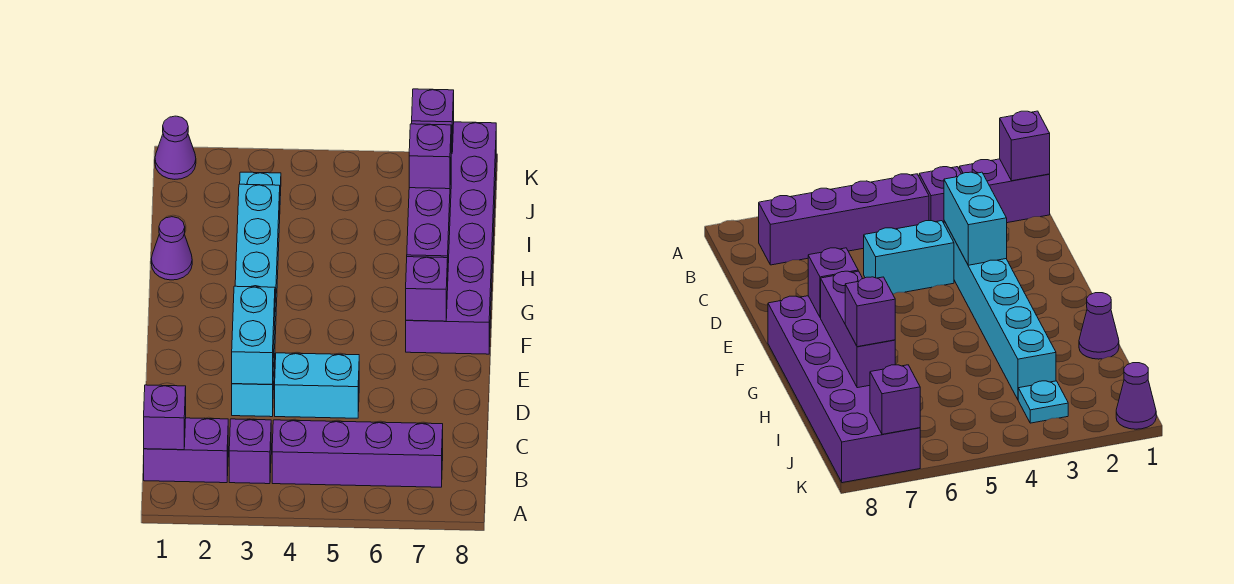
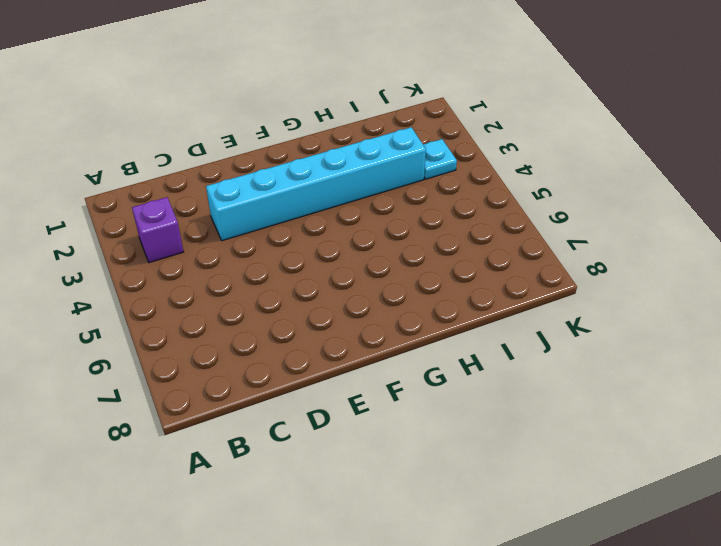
none -> purple 1x2 brick [144,418,228,483]
none -> purple 1x4 brick [272,420,443,487]
none -> cyan 1x2 brick [275,353,359,418]

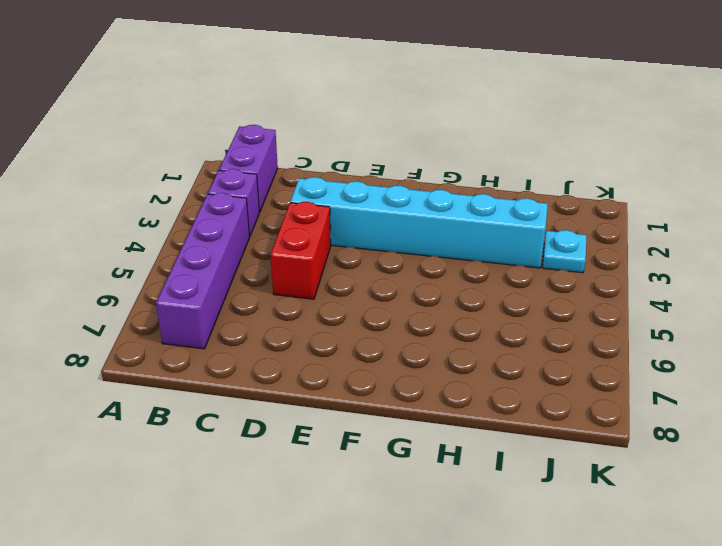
red 1x2 brick [271,202,331,299] -> cyan 1x2 brick [275,353,359,418]
none -> purple 2x6 brick [406,122,496,354]
none -> purple 1x1 cone [151,217,192,280]
none -> purple 1x1 cone [155,116,196,179]

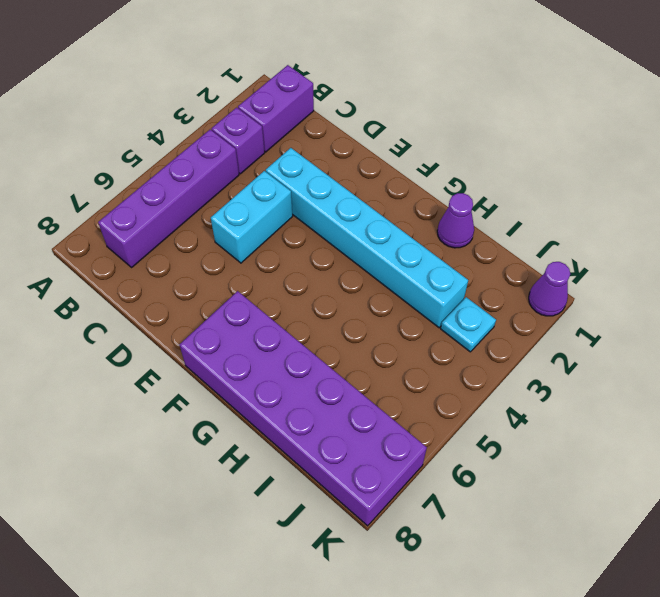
none -> purple 1x1 brick [144,385,186,450]
none -> cyan 1x2 brick [232,286,275,385]
none -> purple 1x1 brick [406,257,448,321]

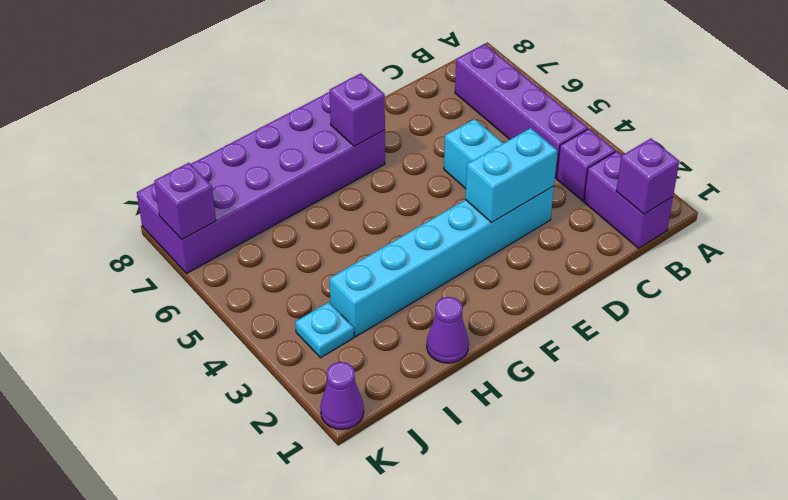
none -> purple 1x3 brick [407,175,451,263]
none -> purple 1x1 brick [409,124,451,189]

